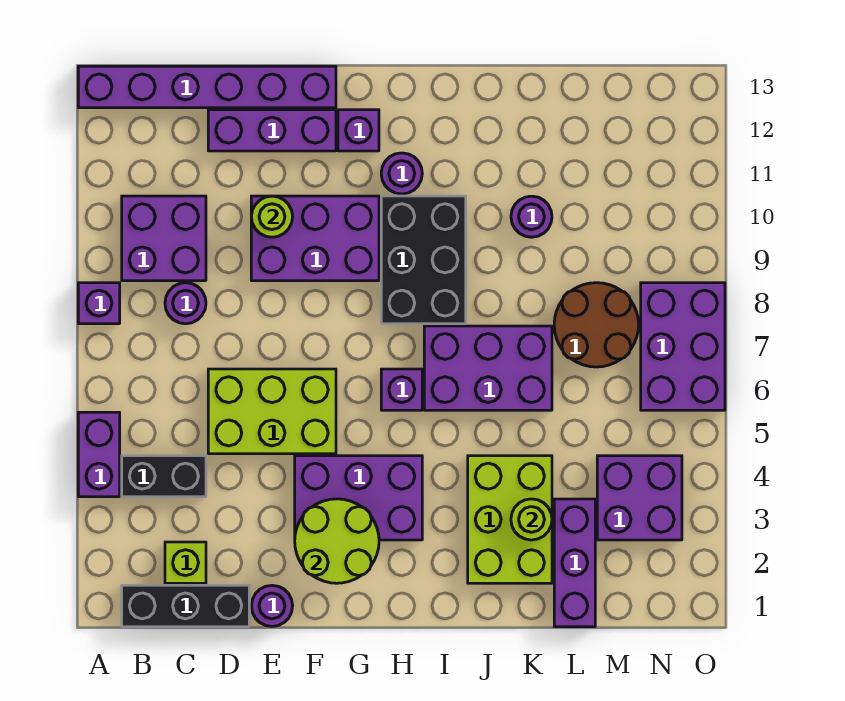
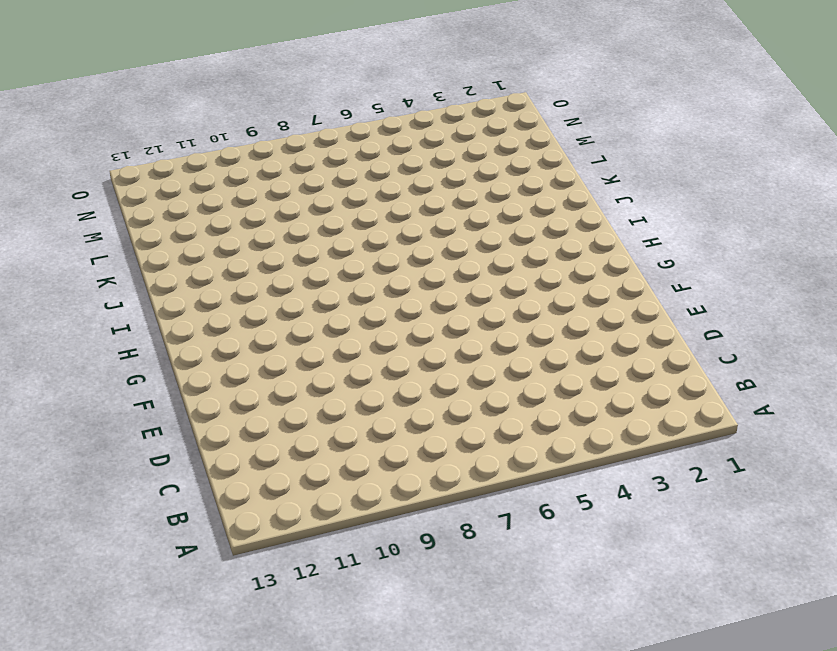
none -> purple 1x2 brick [78,412,120,497]
none -> purple 1x1 brick [78,283,120,324]
none -> purple 1x6 brick [78,66,336,108]

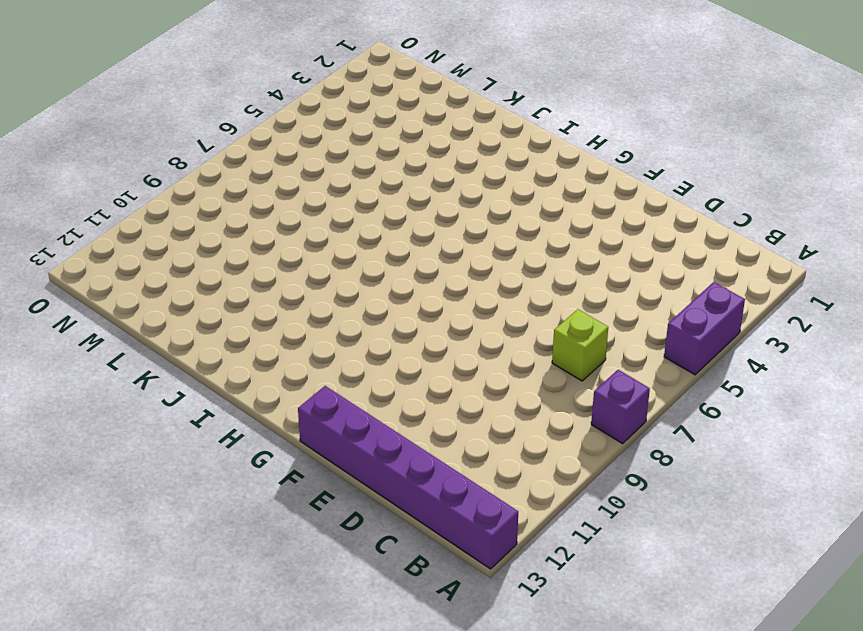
lime 1x1 brick [552,309,608,381] -> lime 1x1 brick moved to [165,542,206,583]
none -> black 1x3 brick [122,585,249,627]
none -> black 1x2 brick [122,456,206,497]
none -> purple 2x2 brick [122,196,206,281]

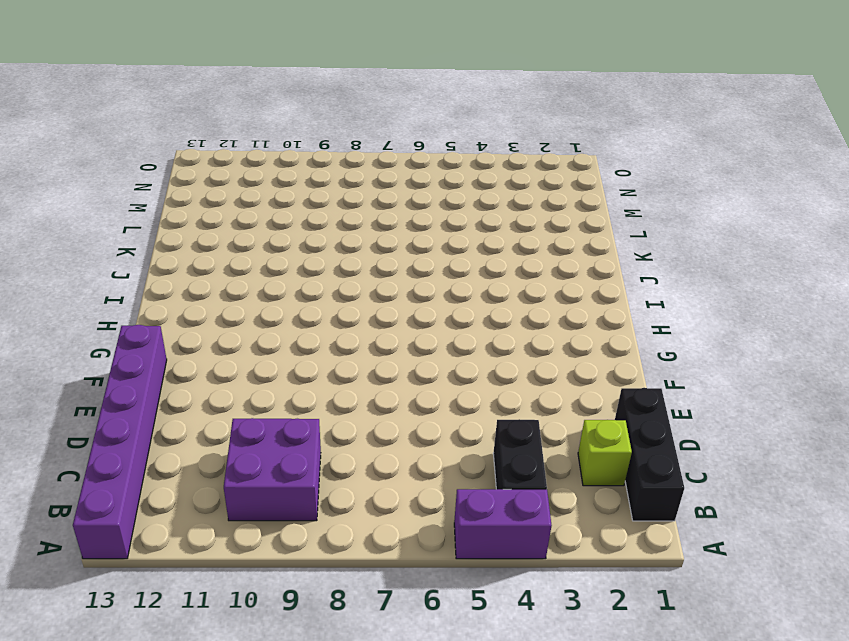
none -> purple 1x1 brick [78,283,120,324]
none -> purple 1x1 round brick [165,283,206,324]
none -> lime 2x3 brick [208,369,336,454]

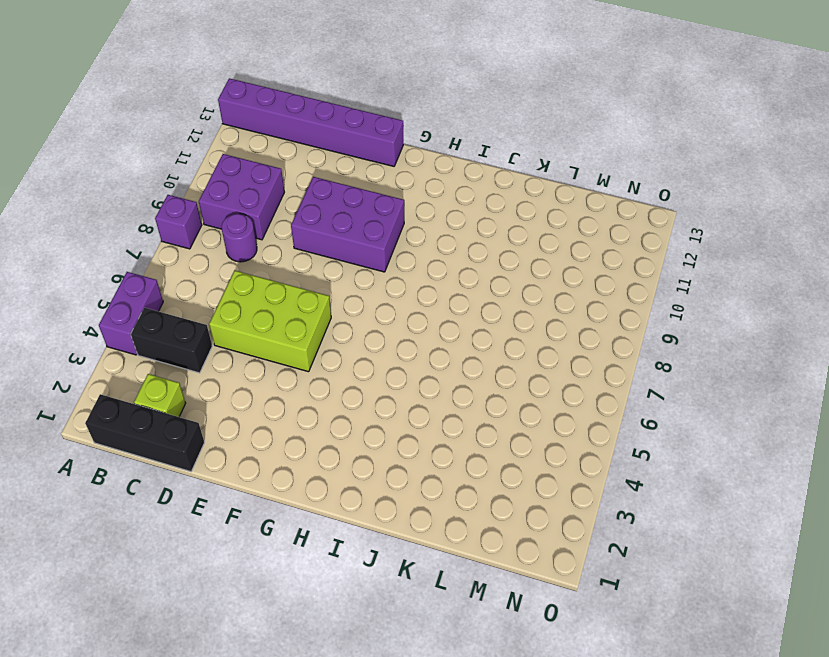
none -> purple 1x3 brick [208,110,336,151]
none -> purple 1x1 round brick [252,585,293,626]
none -> purple 2x3 brick [295,456,422,540]

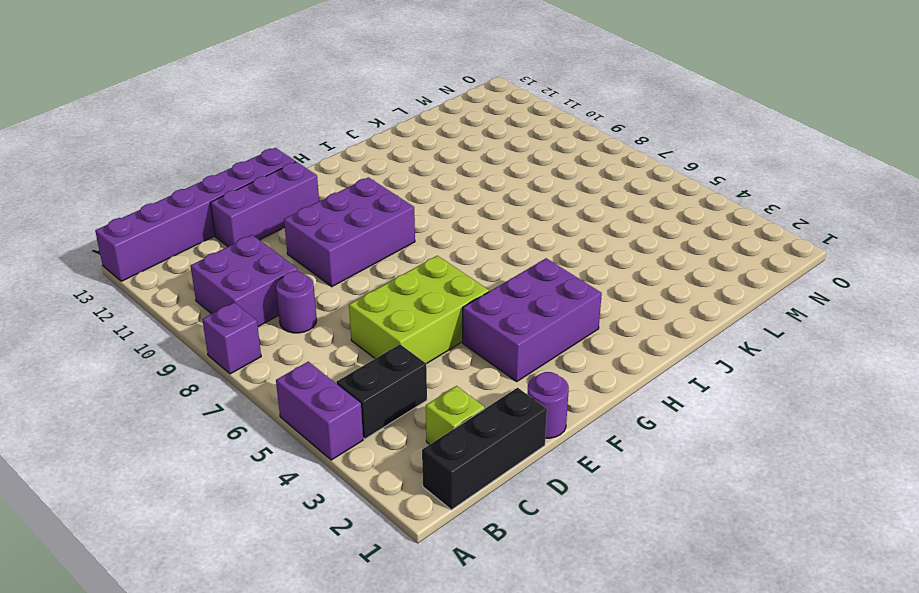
none -> purple 1x1 brick [338,110,379,151]
none -> purple 1x1 brick [381,369,422,410]
none -> black 2x3 brick [381,196,466,324]

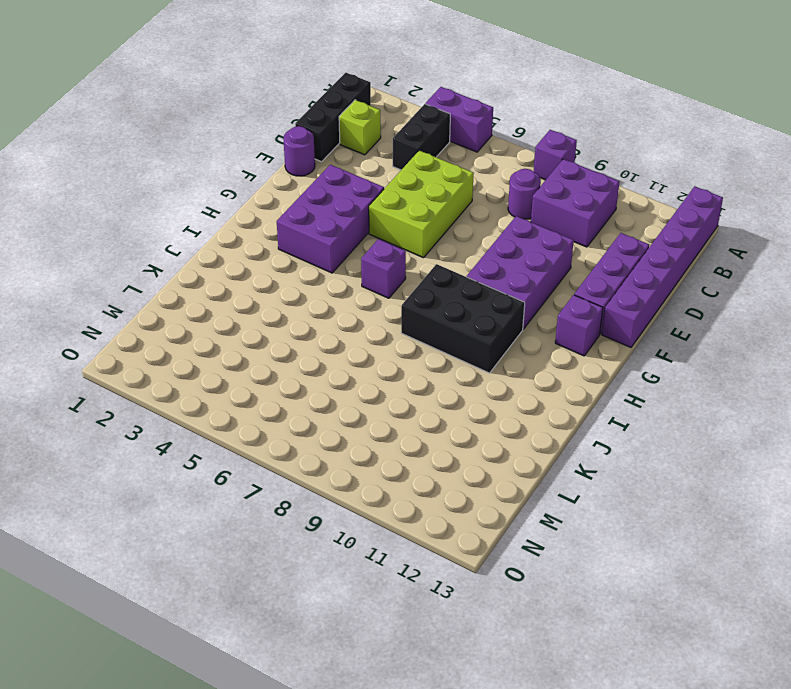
none -> purple 1x1 round brick [381,153,422,194]
none -> purple 2x3 brick [424,326,552,410]
none -> lime 2x3 brick [468,456,552,583]

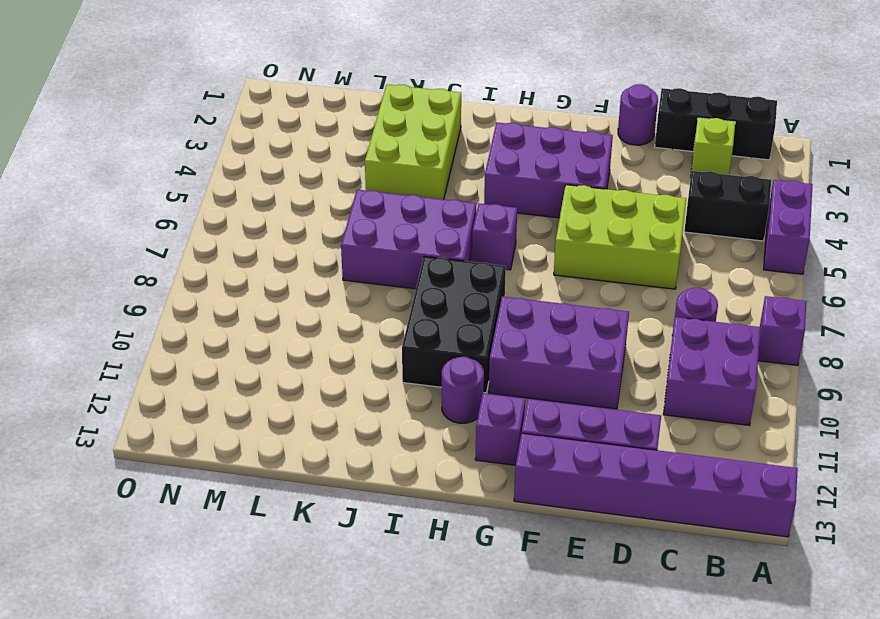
none -> purple 1x1 round brick [511,196,552,237]
none -> purple 1x3 brick [554,499,595,627]
none -> brown 2x2 round brick [554,283,639,367]

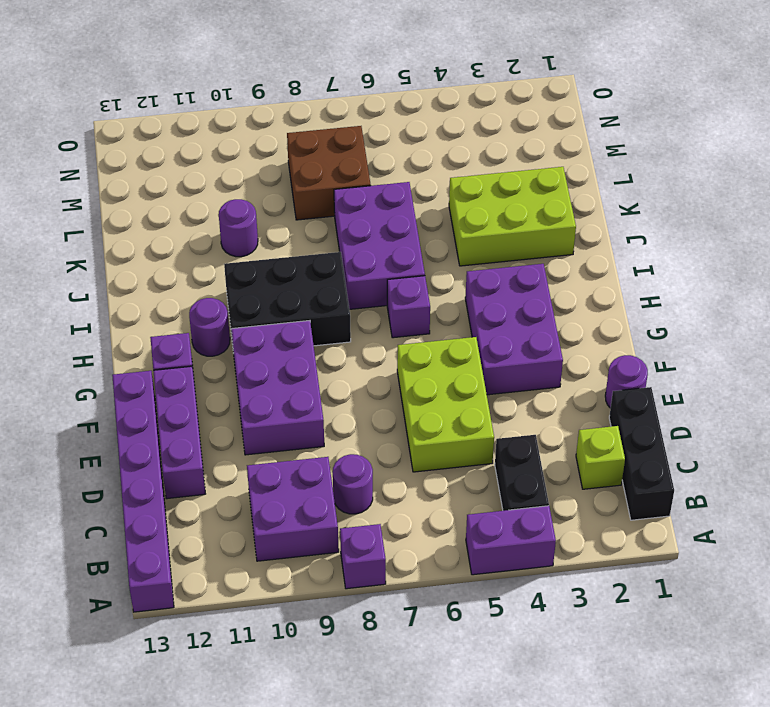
brown 2x2 brick [287,126,371,220] -> brown 2x2 round brick [554,283,639,367]
none -> purple 1x3 brick [554,499,595,627]
none -> purple 2x2 brick [597,456,682,540]
none -> purple 2x3 brick [641,283,725,410]

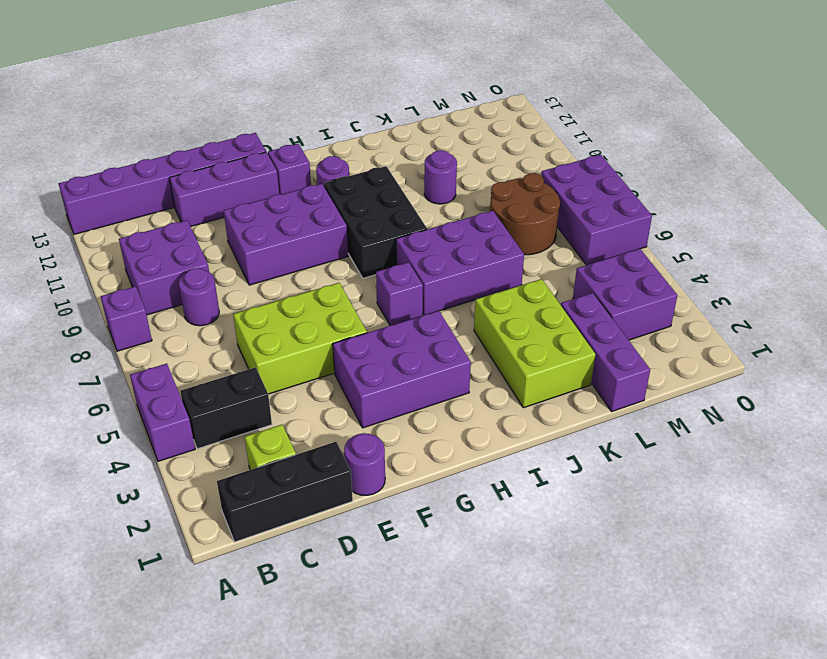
none -> lime 1x1 round brick [251,196,293,237]
none -> lime 2x2 round brick [295,499,379,583]
none -> lime 1x1 round brick [511,499,552,540]

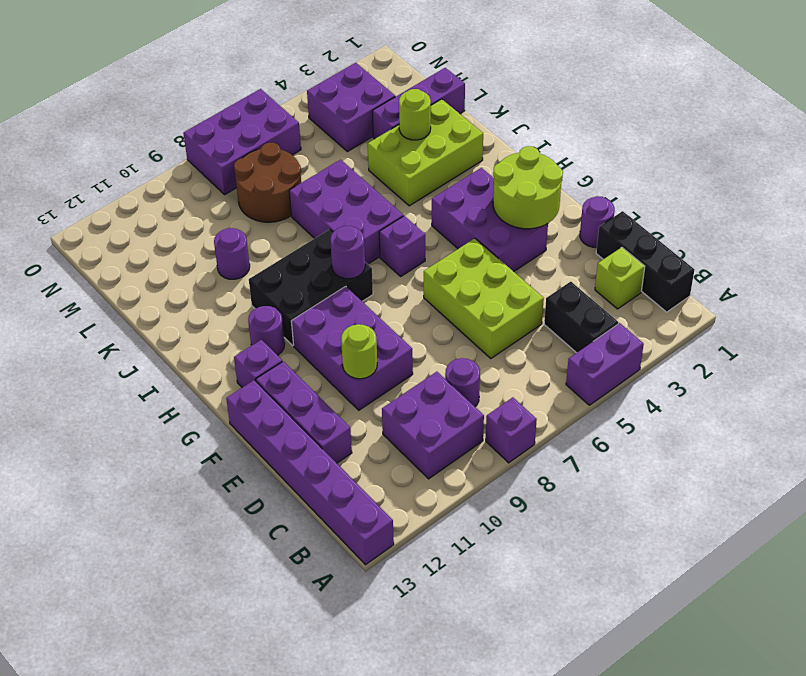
purple 1x1 round brick [330,226,365,279] -> none

